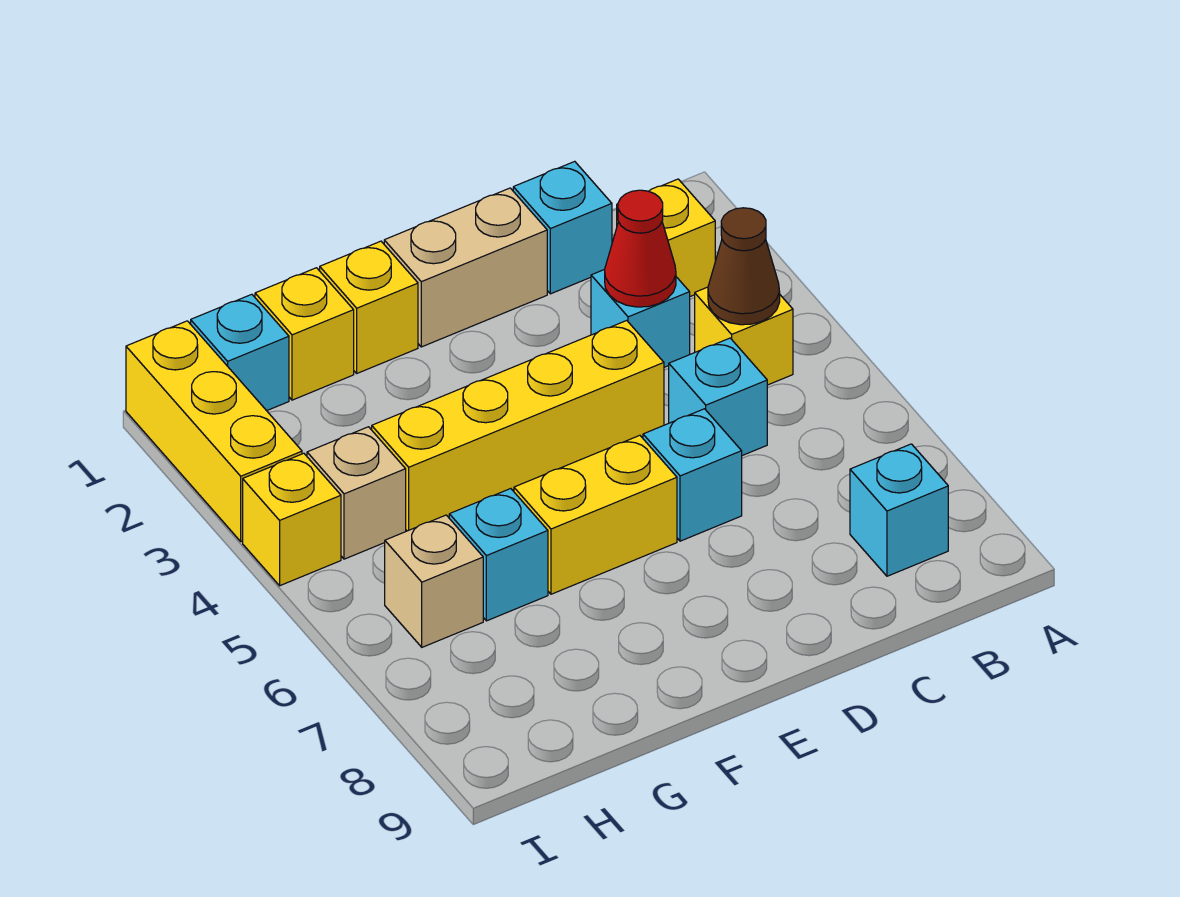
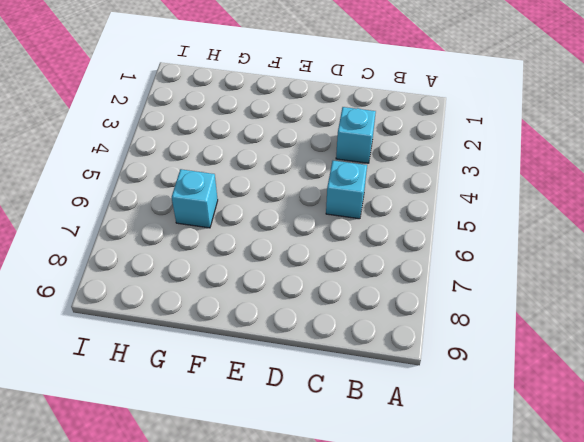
none -> yellow 1x1 brick [617,179,715,296]
none -> yellow 1x1 brick [695,287,793,385]
none -> cyan 1x1 brick [850,444,948,576]

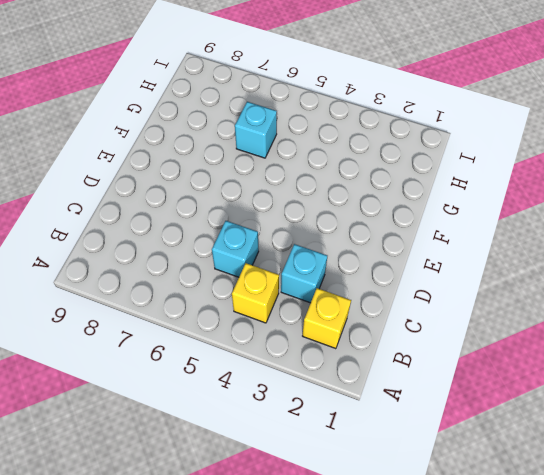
none -> cyan 1x1 brick [850,444,948,576]
none -> cyan 1x1 brick [513,161,612,294]
none -> tan 1x2 brick [384,188,547,347]

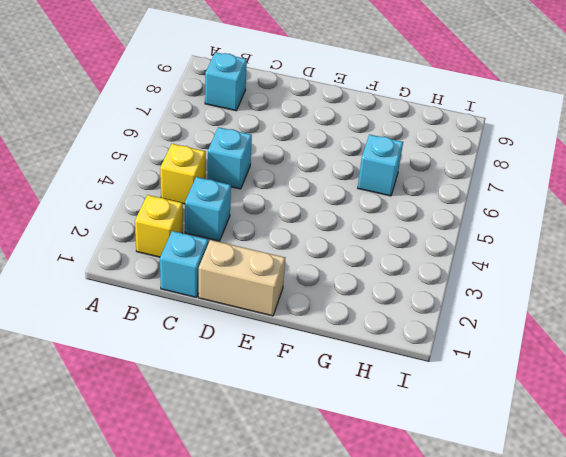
none -> yellow 1x4 brick [372,321,664,531]
none -> cyan 1x1 brick [643,409,742,541]
none -> yellow 1x2 brick [514,435,677,594]

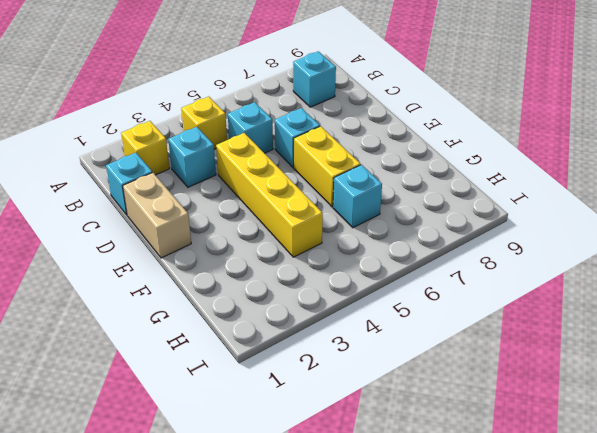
none -> yellow 1x1 brick [320,241,418,373]
none -> yellow 1x1 brick [255,268,354,400]
none -> cyan 1x1 brick [191,294,289,411]

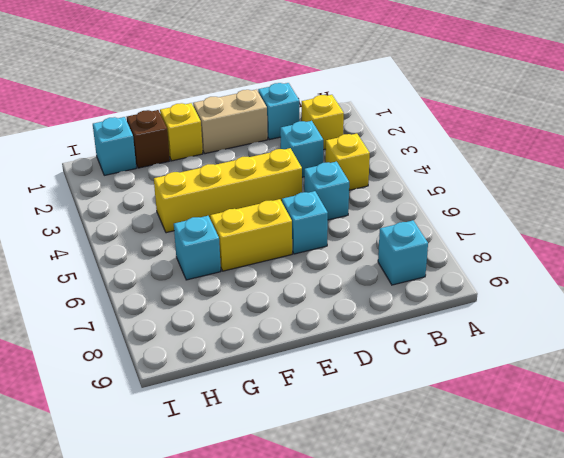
brown 1x1 brick [127,110,170,168] -> yellow 1x1 brick [255,268,354,400]
none -> tan 1x1 brick [307,427,406,559]
none -> tan 1x1 brick [385,515,483,647]
none -> yellow 1x3 brick [126,321,302,541]

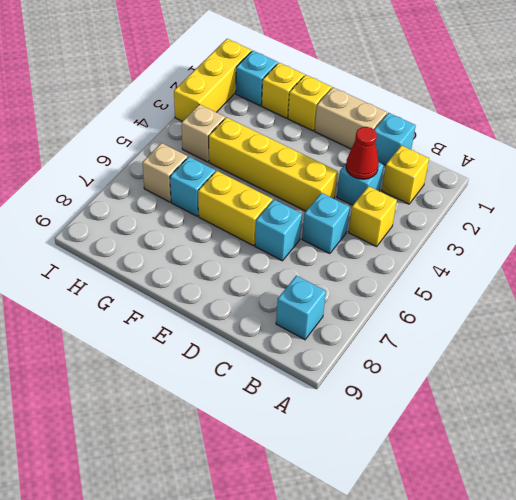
none -> yellow 1x1 brick [243,453,341,586]
none -> brown 1x1 cone [708,208,780,325]

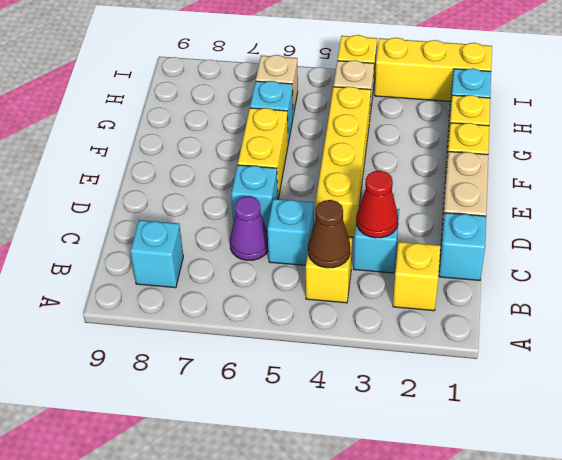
purple 1x1 cone [230,196,268,260] -> none

